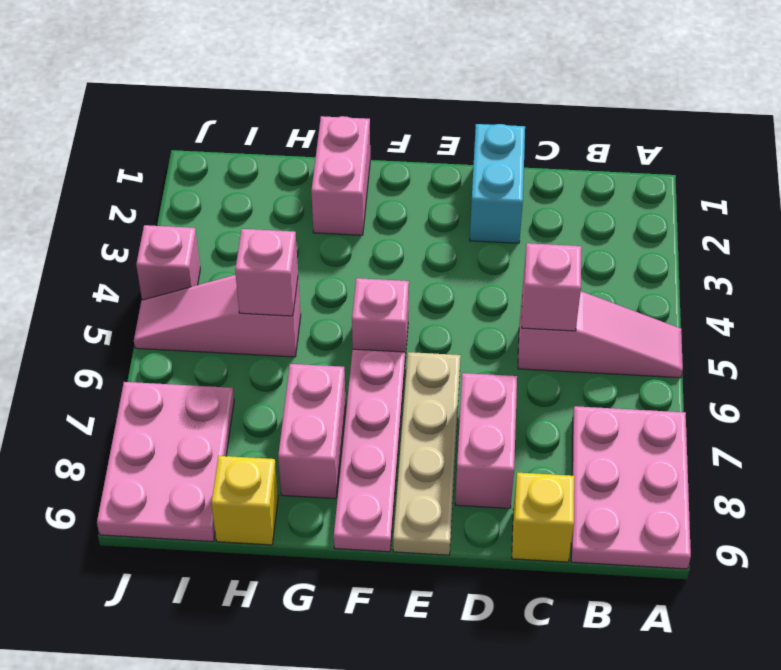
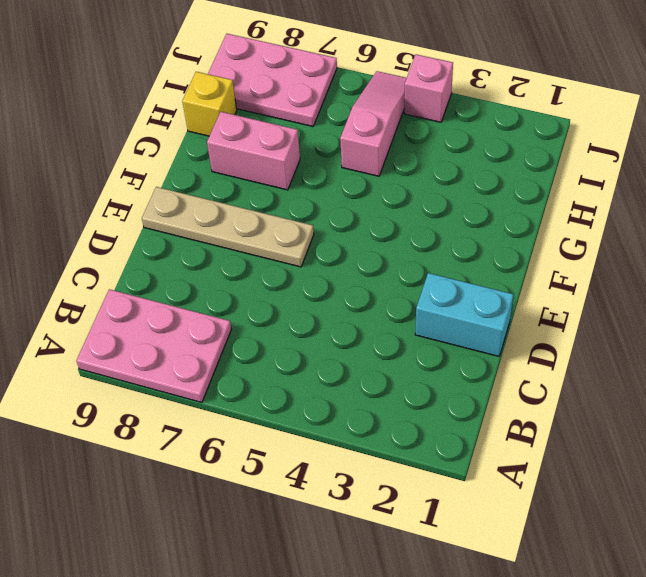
none -> pink 1x3 slope [518,290,683,378]
none -> yellow 1x1 brick [512,473,574,562]
none -> pink 1x2 brick [455,373,517,508]

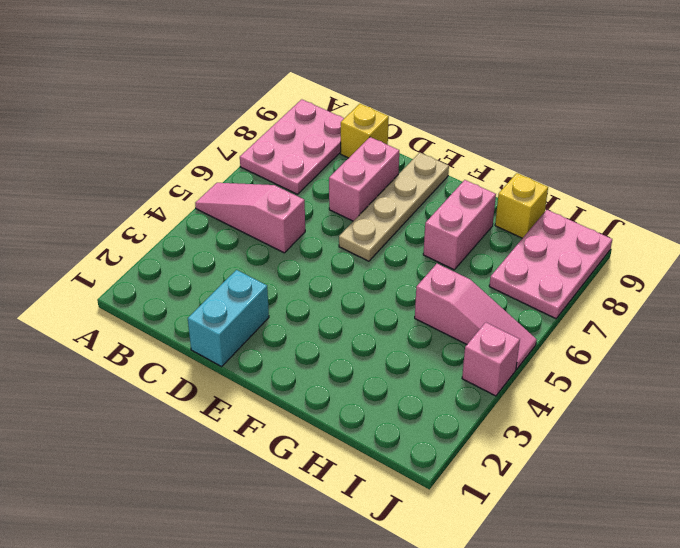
none -> pink 1x1 brick [352,278,409,358]
none -> pink 1x4 plate [334,349,405,552]
none -> pink 1x2 brick [311,116,370,235]

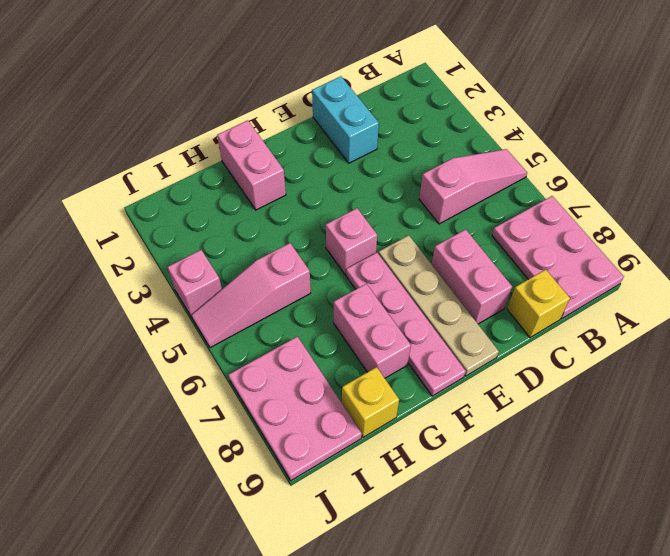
none -> pink 1x1 brick [522,243,581,331]
none -> pink 1x1 brick [235,229,298,316]

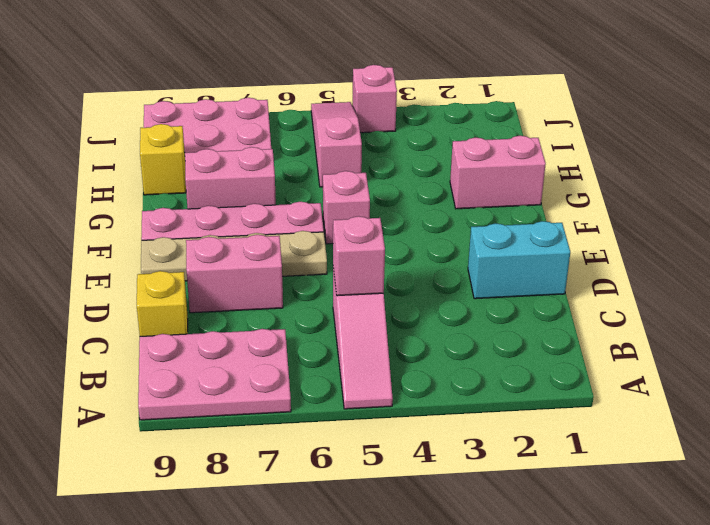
none -> pink 1x1 brick [235,229,298,316]

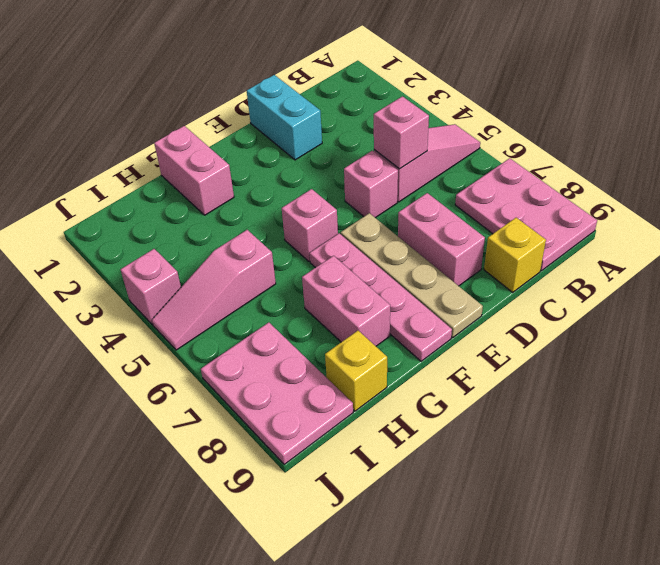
pink 1x1 brick [344,151,398,218] -> pink 1x1 brick moved to [235,229,298,316]

